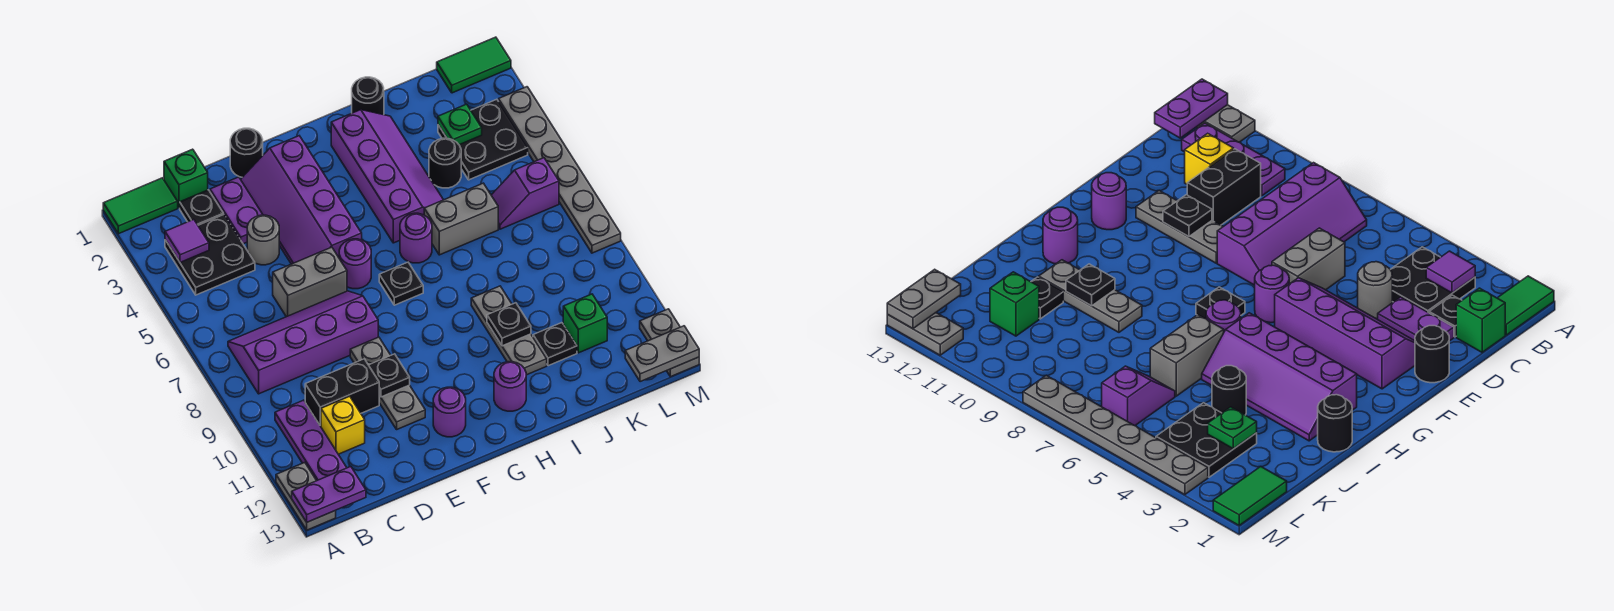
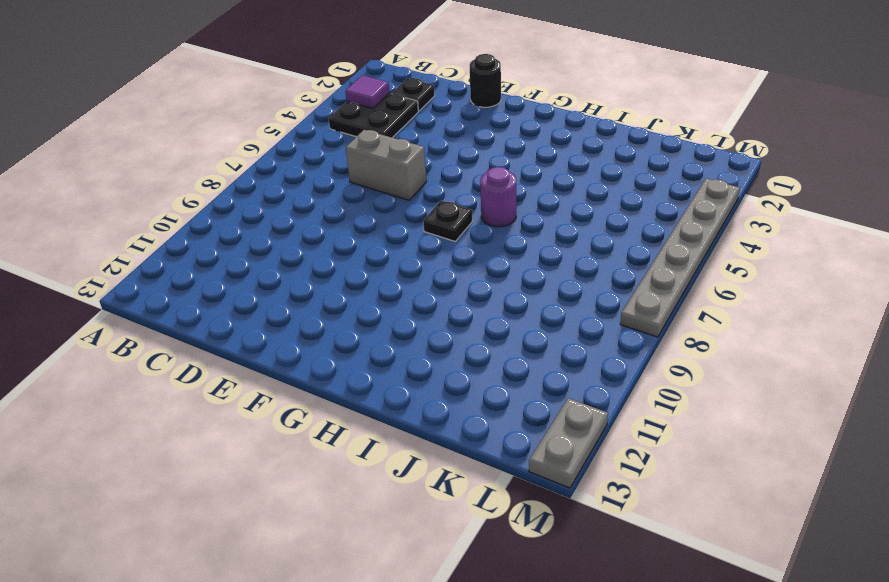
none -> green 1x2 tile [103,178,178,234]
none -> grey 1x2 plate [276,463,336,530]
none -> purple 2x4 slope [228,291,378,394]
none -> purple 1x3 plate [275,400,347,481]

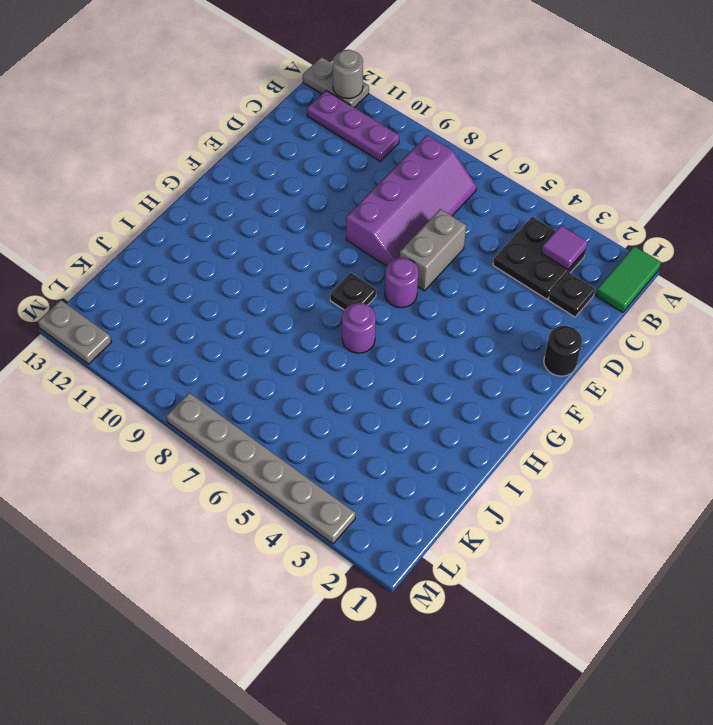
grey 1x1 round brick [332,50,363,99] -> grey 1x1 round brick moved to [247,215,279,265]
none -> green 1x1 brick [164,149,208,208]
none -> black 1x2 brick [305,359,379,426]
none -> yellow 1x1 brick [321,396,365,454]
none -> purple 1x2 plate [210,177,263,244]

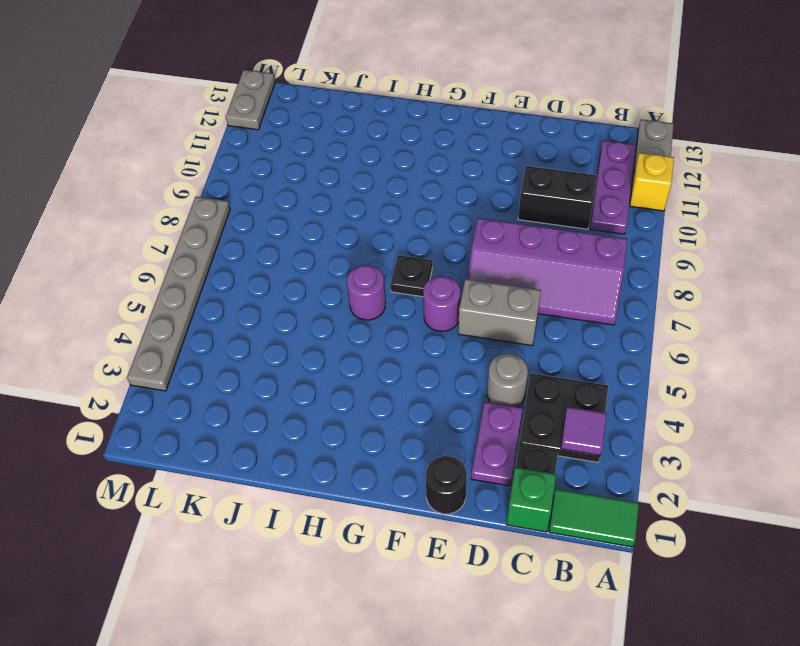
yellow 1x1 brick [630,153,674,211] -> yellow 1x1 brick moved to [321,396,365,454]
none -> purple 2x4 slope [241,136,362,264]
none -> grey 1x3 plate [350,337,425,429]
none -> purple 1x1 round brick [433,387,466,437]
none -> purple 2x4 slope [331,110,443,243]

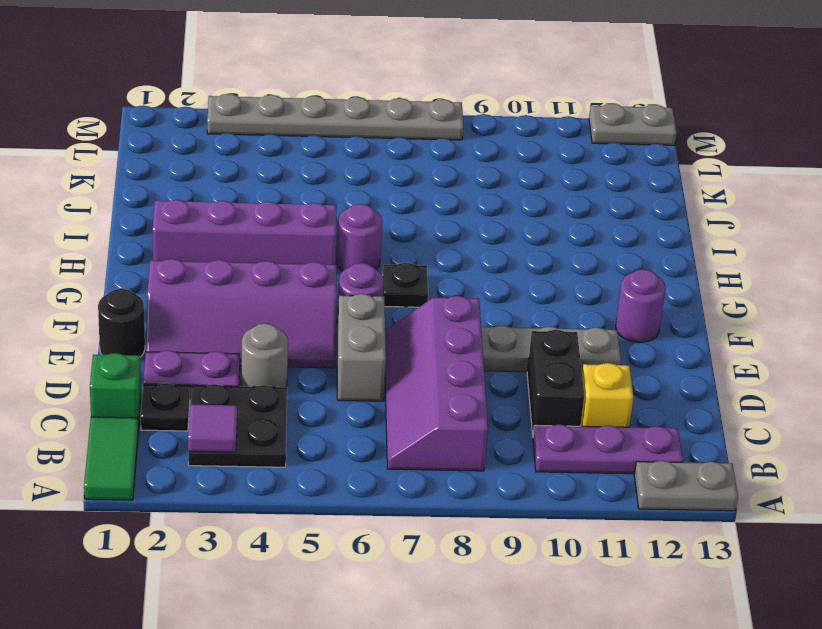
none -> purple 1x1 round brick [494,362,526,411]
none -> black 1x1 round brick [352,77,384,115]
none -> grey 1x2 brick [424,183,498,255]
none -> grey 1x3 plate [471,286,547,375]

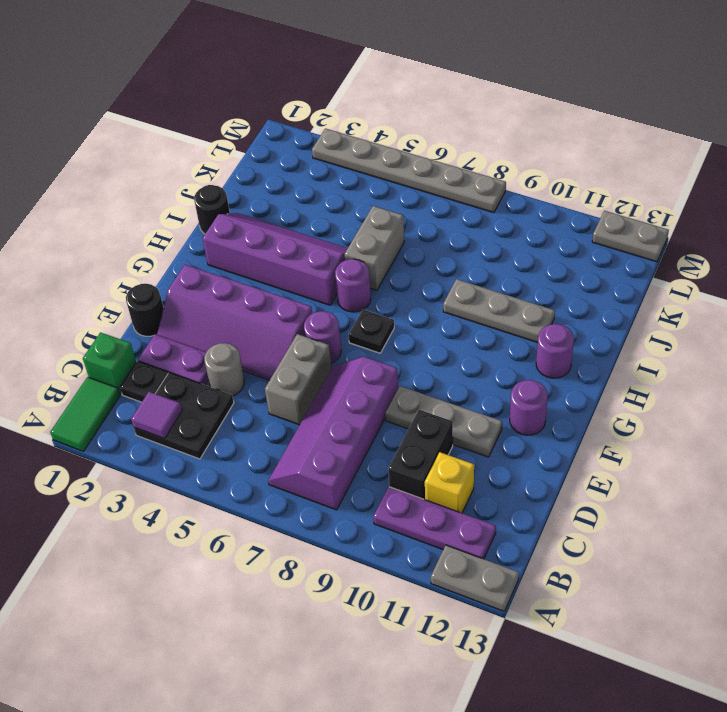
none -> black 1x1 round brick [429,138,461,188]
none -> black 1x1 plate [533,323,577,366]
none -> black 2x2 plate [438,99,528,180]
none -> purple 1x2 slope [491,158,559,229]

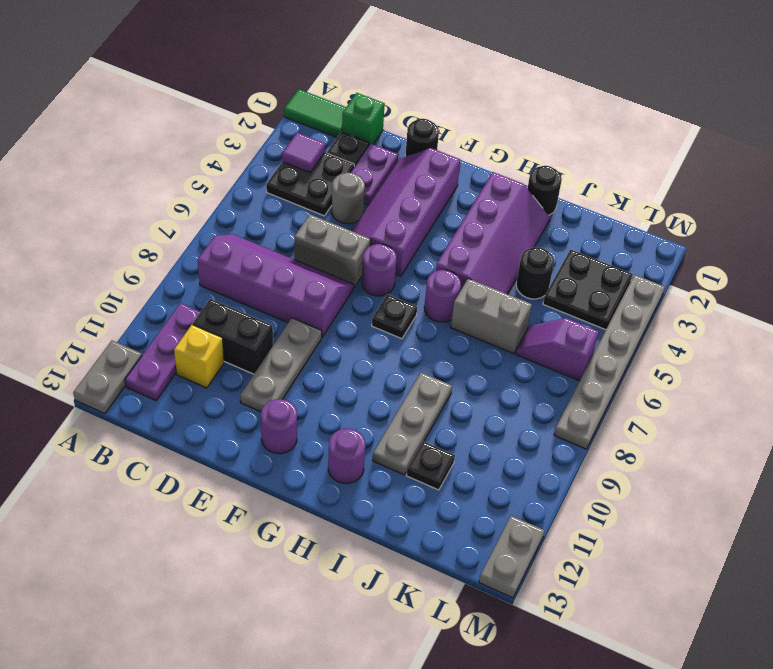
none -> green 1x1 brick [563,294,607,353]
none -> green 1x2 tile [437,37,511,93]
none -> purple 1x2 plate [292,467,366,522]
none -> black 1x1 plate [369,354,410,397]

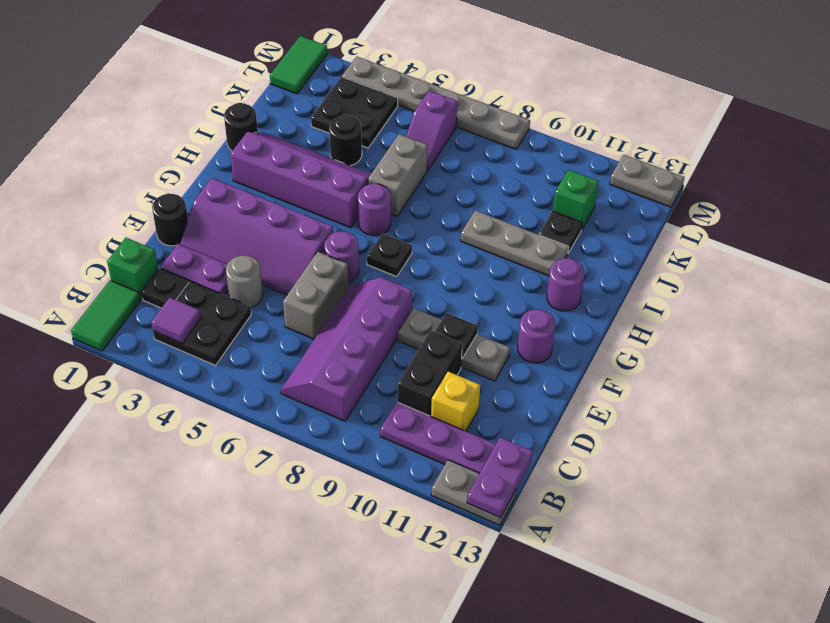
none -> black 1x1 plate [487,303,531,346]
none -> green 1x1 plate [438,104,482,145]
none -> grey 1x2 plate [625,326,699,382]

